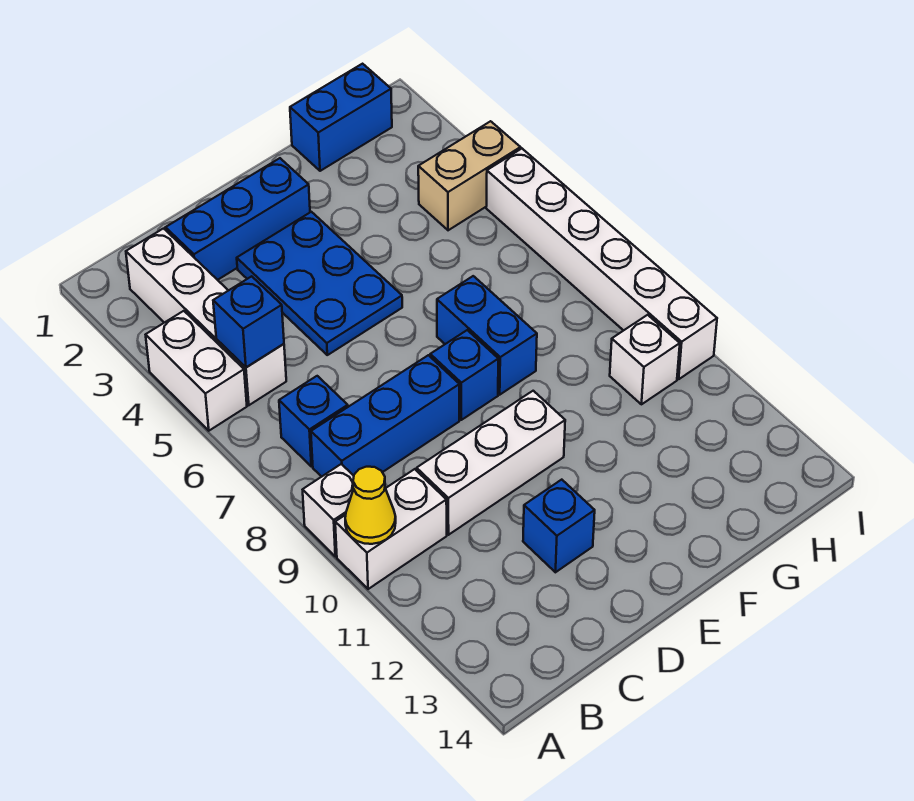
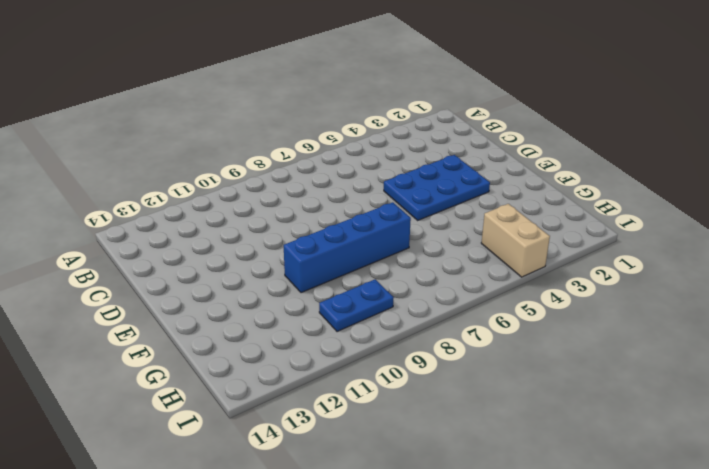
blue 1x4 brick [284,202,411,293] -> blue 1x2 brick [437,276,537,395]
blue 1x2 plate [319,279,394,332] -> white 1x1 brick [610,315,680,404]
none -> white 1x2 brick [146,311,247,431]
none -> white 1x1 brick [303,464,354,556]
none -> white 1x2 brick [335,469,447,589]

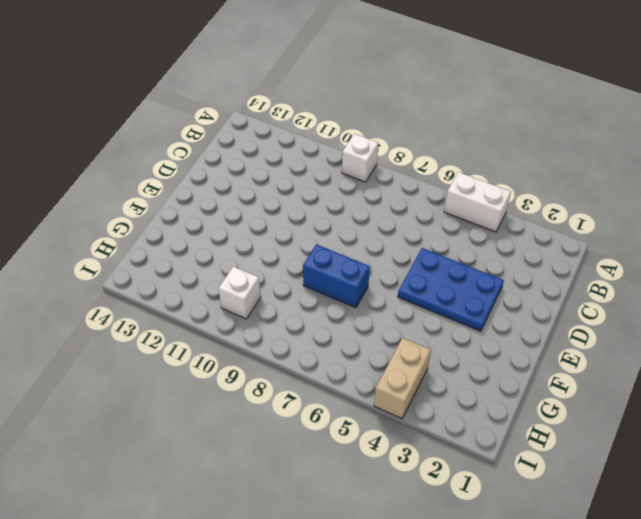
none -> white 1x2 brick [335,469,447,589]
none -> white 1x4 brick [126,229,286,405]
none -> blue 1x1 brick [279,376,348,467]

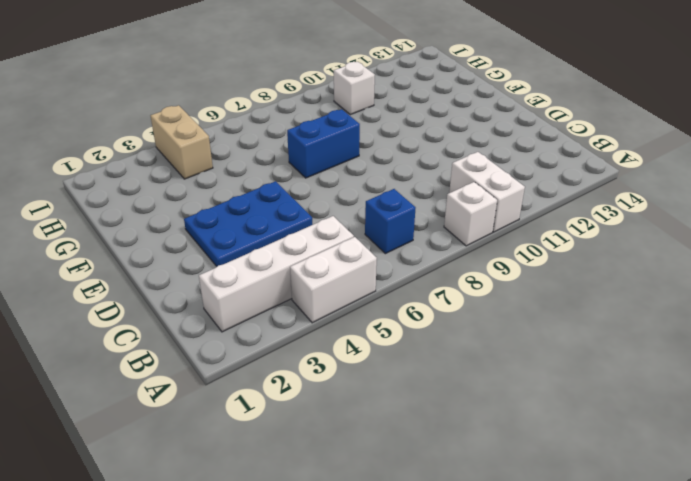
none -> blue 1x3 brick [311,355,459,477]
none -> blue 1x3 brick [166,158,310,280]
none -> white 1x3 brick [417,391,565,535]

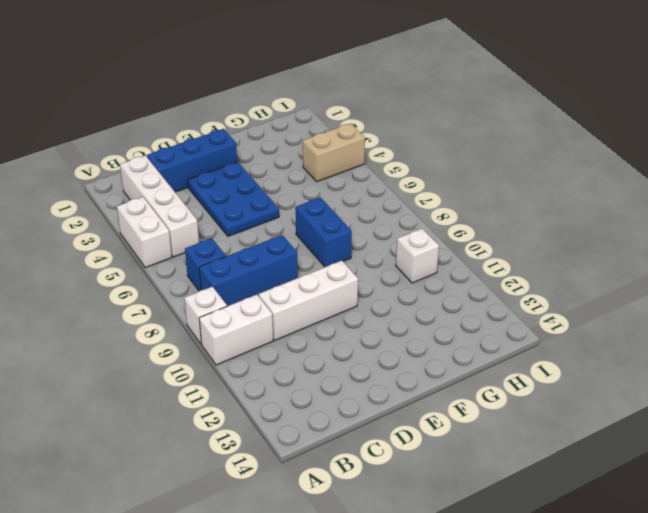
none -> blue 1x1 brick [523,480,595,572]
none -> blue 1x1 brick [430,330,498,420]
none -> blue 1x2 brick [290,64,392,171]

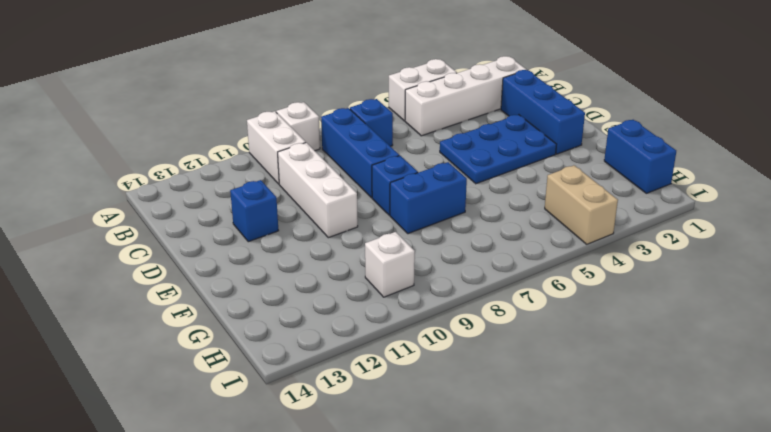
none -> white 1x6 brick [486,149,717,379]
none -> yellow 1x1 cone [345,467,396,544]
none -> blue 1x1 brick [213,276,284,367]

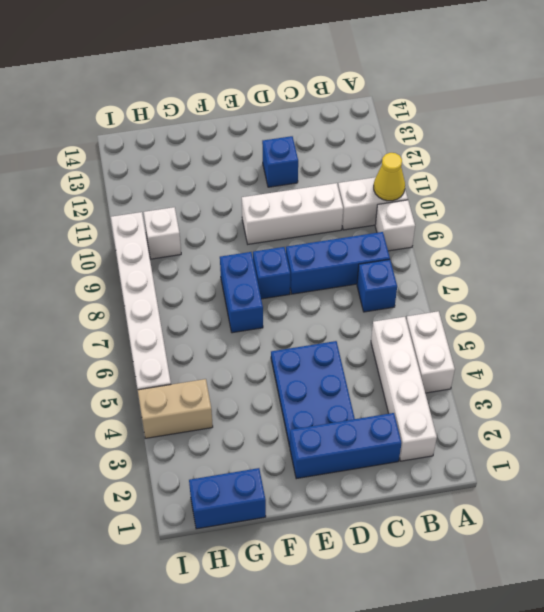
none -> blue 1x1 brick [213,276,284,367]

